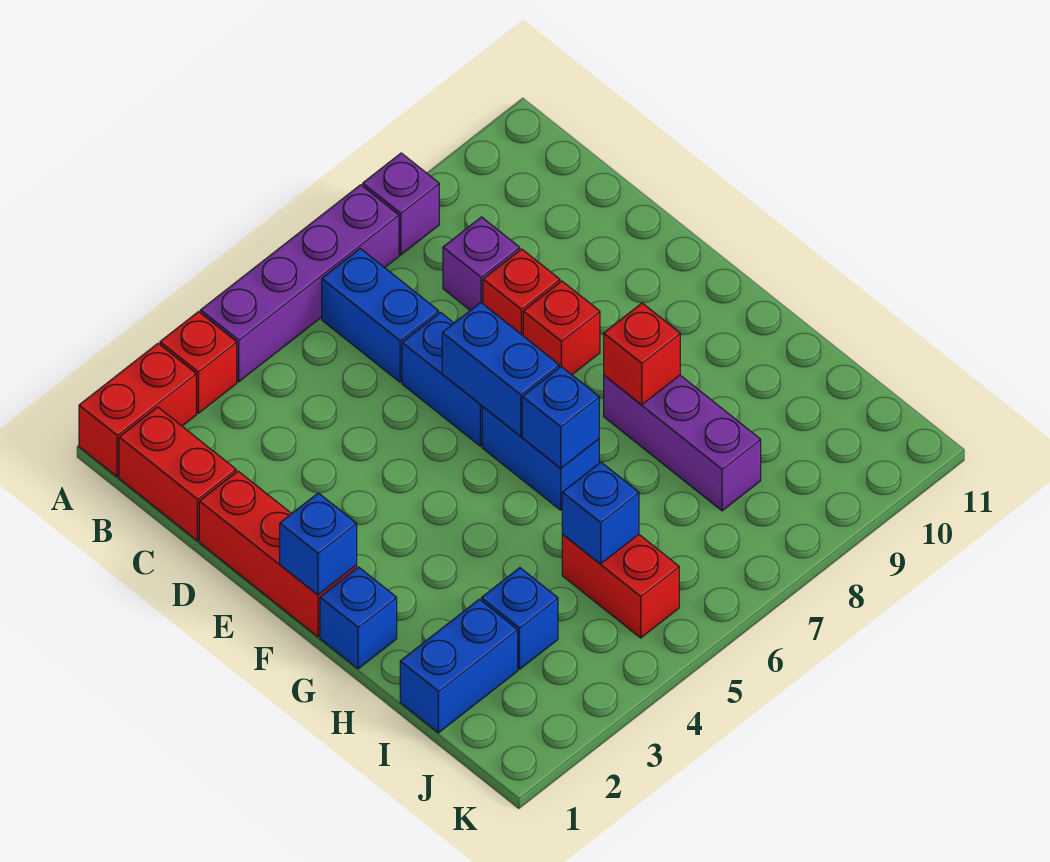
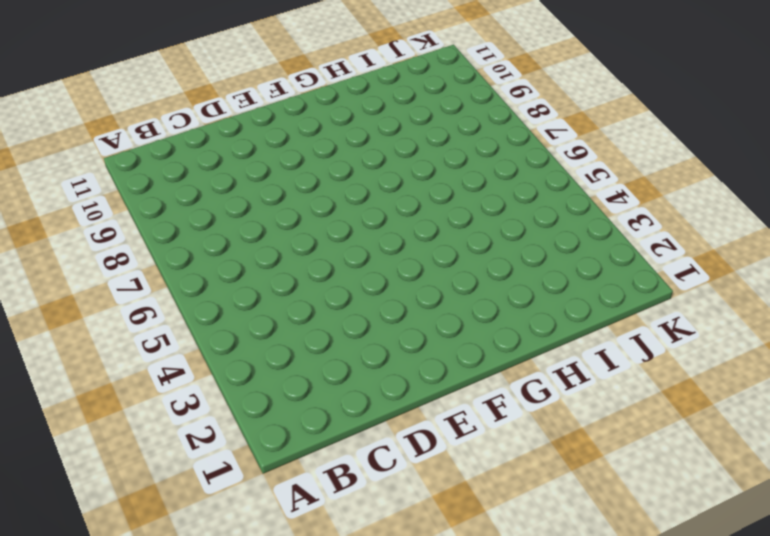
none -> red 1x2 brick [79,344,196,477]
none -> red 1x1 brick [160,312,237,413]
none -> purple 1x4 brick [200,185,399,382]

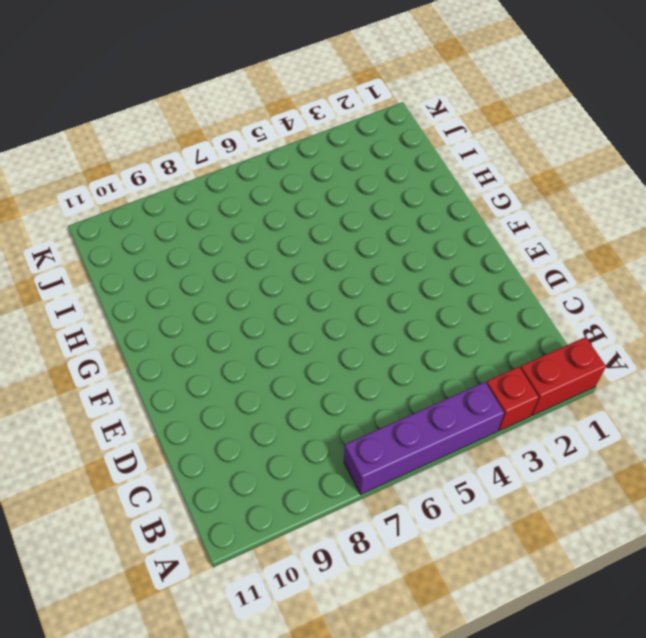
none -> purple 1x1 brick [363,153,439,255]
none -> red 1x2 brick [119,407,236,541]
none -> blue 1x2 brick [322,248,439,382]

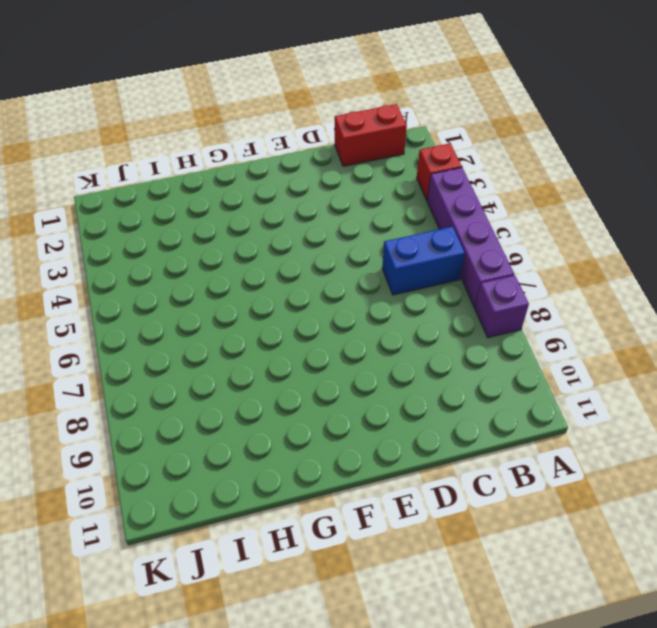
none -> red 1x2 brick [79,344,196,477]
none -> purple 1x1 brick [443,217,520,310]
none -> red 1x3 brick [199,471,357,637]

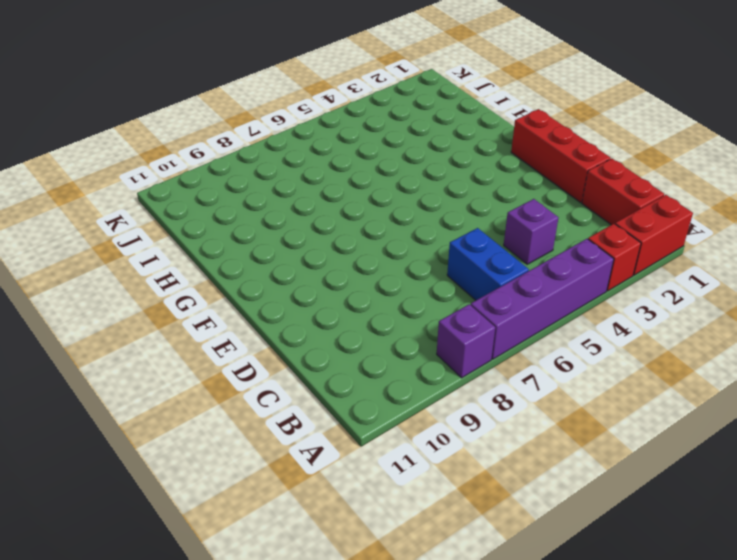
purple 1x1 brick [504,199,558,264] -> purple 1x1 brick moved to [443,217,520,310]
none -> blue 1x2 brick [402,312,482,446]
none -> red 1x1 brick [483,249,560,336]
none -> red 1x1 brick [523,281,600,375]

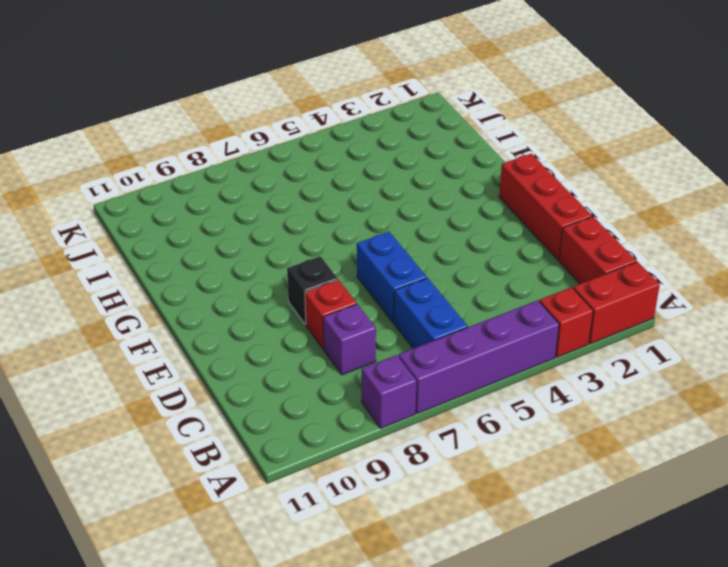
black 1x1 brick [287,256,338,325] -> red 1x1 brick [523,281,600,375]
none -> blue 1x2 brick [482,406,599,510]
none -> blue 1x1 brick [320,567,397,669]
none -> purple 1x3 brick [604,375,761,511]

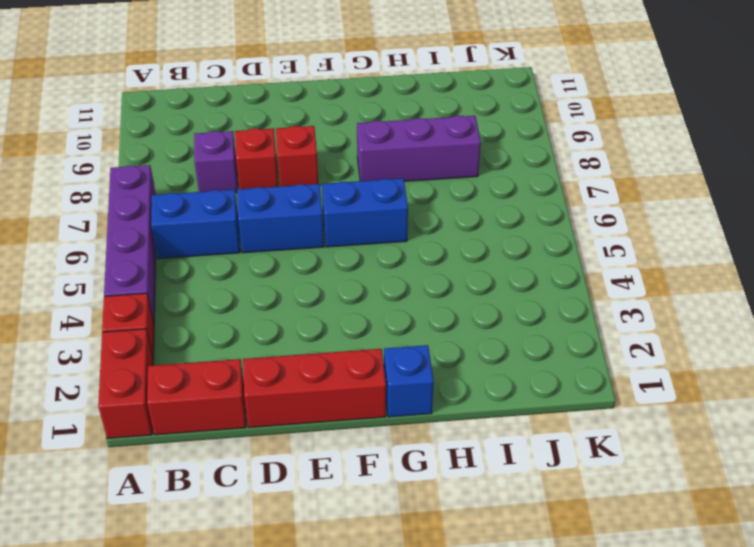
none -> purple 1x1 brick [363,153,439,255]
none -> blue 1x2 brick [400,599,518,733]
none -> blue 1x1 brick [481,568,558,669]

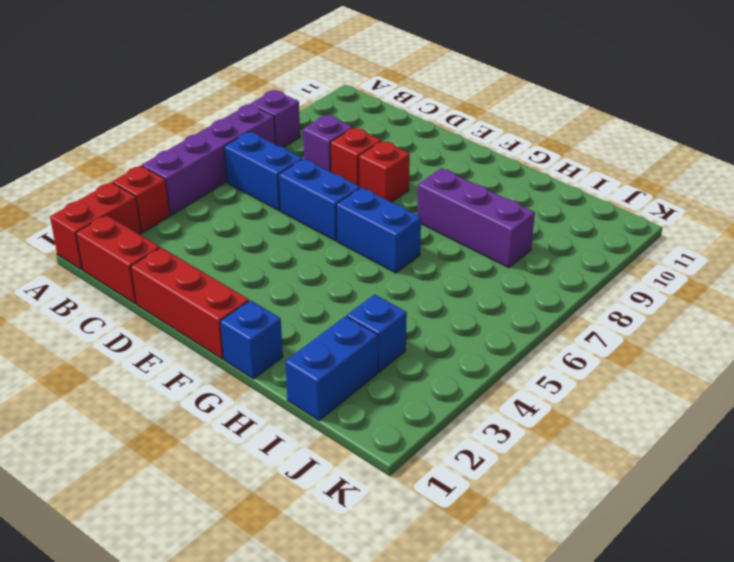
none -> red 1x2 brick [562,534,679,638]
none -> blue 1x2 brick [442,302,559,436]
none -> blue 1x1 brick [280,493,357,595]

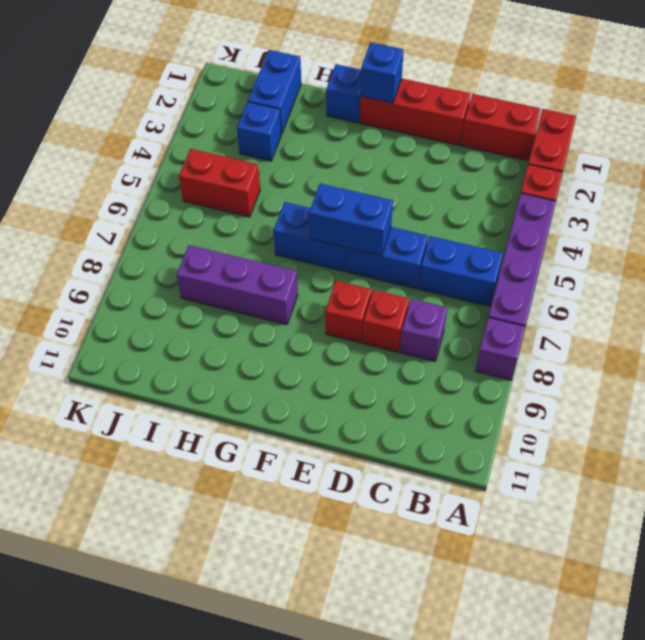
none -> blue 1x1 brick [522,367,599,468]
none -> red 1x1 brick [604,303,680,405]
none -> blue 1x1 brick [562,462,639,564]

